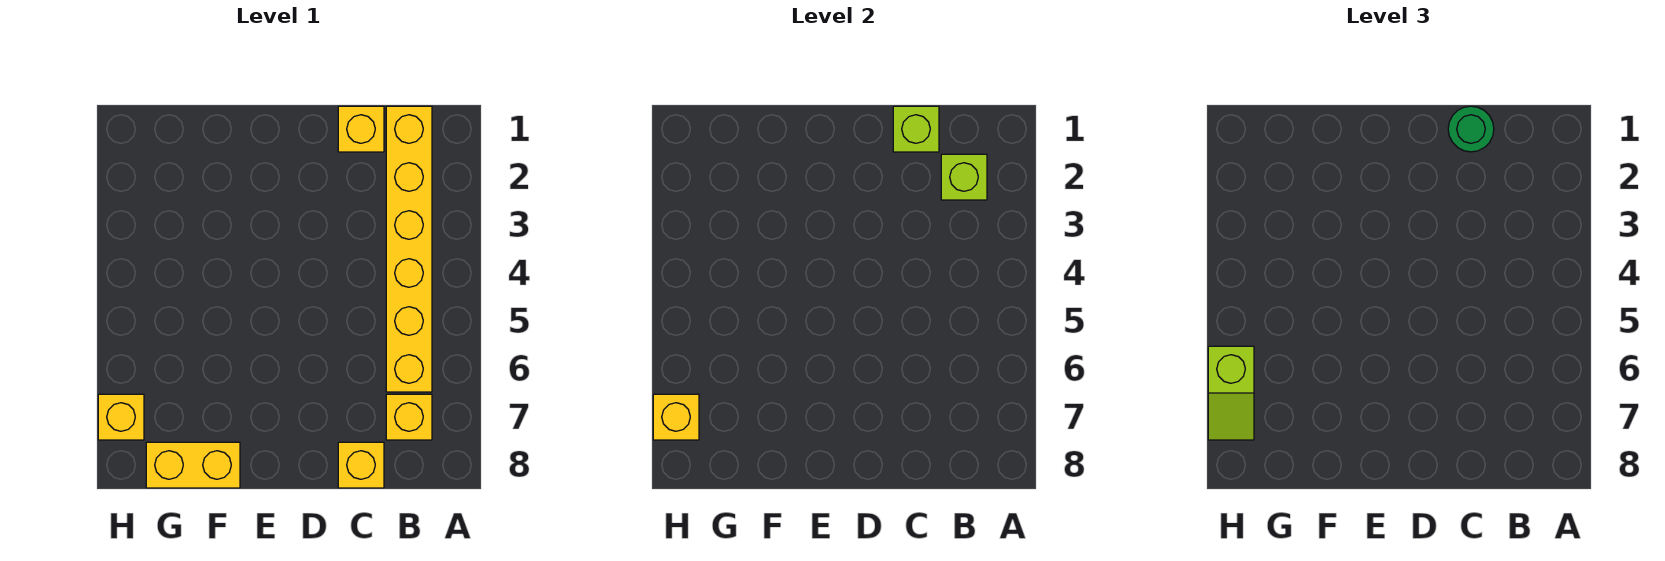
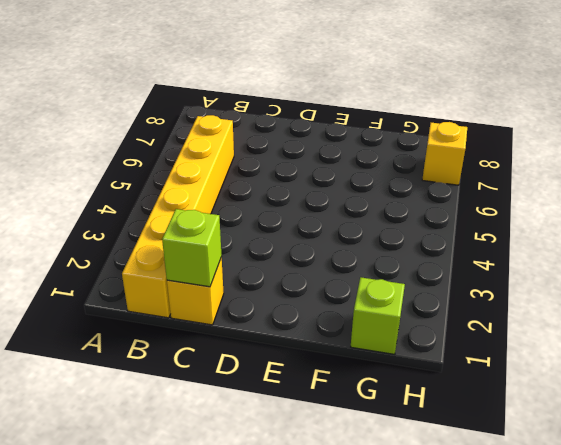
lime 1x1 brick [351,277,405,354] -> lime 1x1 brick moved to [941,154,987,200]
none -> yellow 1x1 brick [386,394,432,440]
none -> yellow 1x1 brick [338,442,384,488]

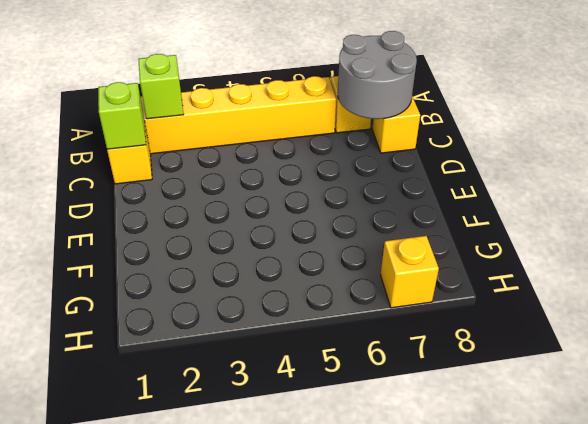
grey 2x2 round brick [338,31,417,119] -> none
none -> yellow 1x2 brick [146,442,240,488]
none -> yellow 1x1 brick [653,394,699,440]

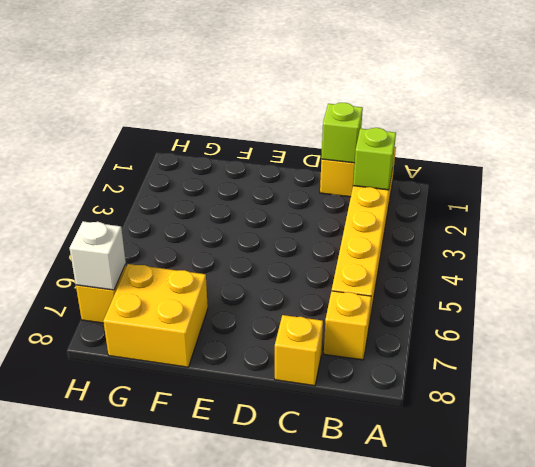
yellow 2x2 brick [103,264,208,367] -> yellow 1x2 brick [146,442,240,488]
white 1x1 brick [70,221,126,290] -> yellow 1x1 brick [653,394,699,440]
none -> green 1x1 round brick [1448,106,1494,152]
none -> lime 1x2 slope [1208,346,1254,440]

